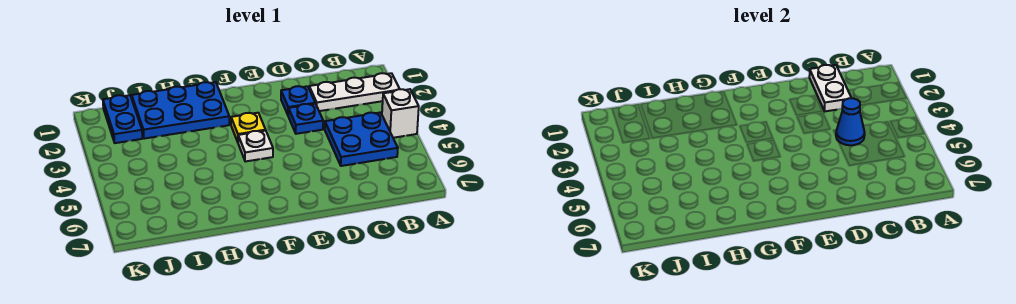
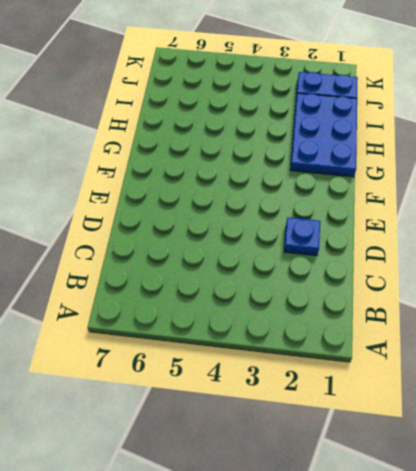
none -> white 1x3 plate [309,73,399,111]
none -> white 1x1 brick [382,89,419,138]

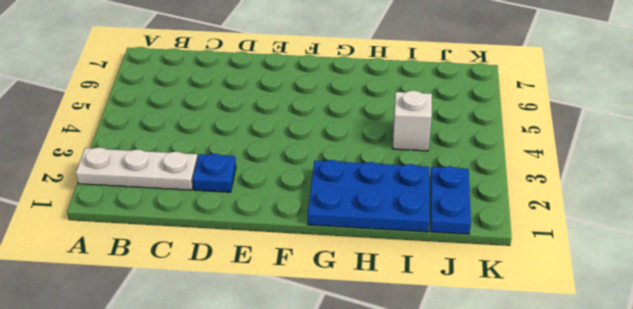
white 1x1 brick [392,91,432,151] -> white 1x1 brick moved to [382,89,419,138]
none -> blue 2x2 plate [325,112,398,166]
none -> blue 1x1 plate [288,104,323,134]

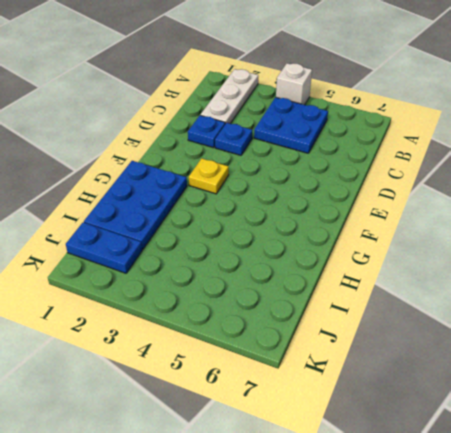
none -> white 1x1 plate [238,131,273,162]
none -> white 1x2 plate [809,65,851,111]

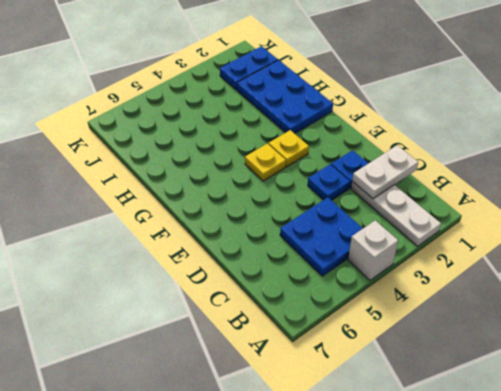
yellow 1x1 plate [245,144,286,181] -> white 1x1 plate [238,131,273,162]
none -> blue 1x1 cone [836,98,865,145]

